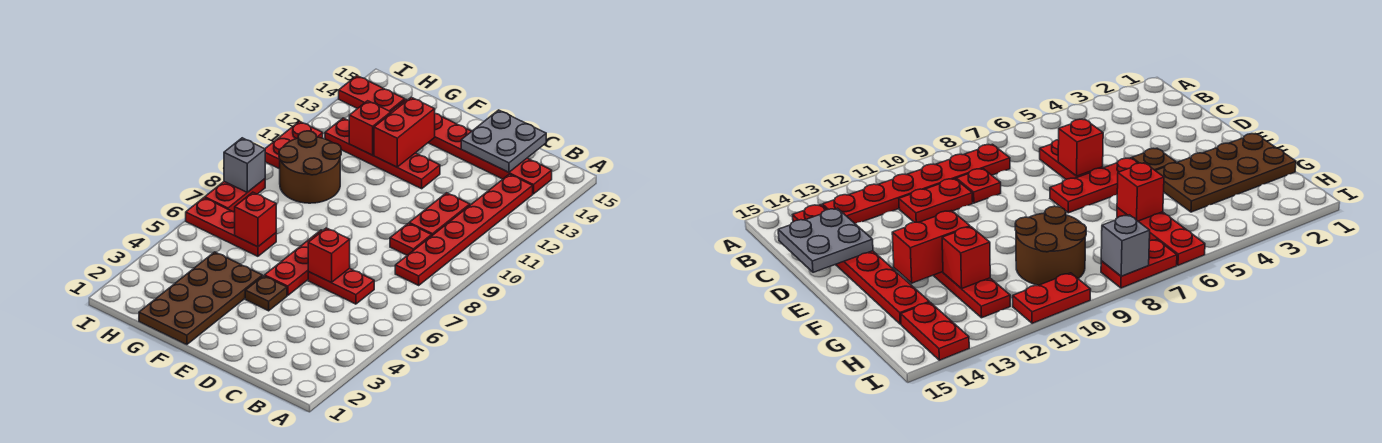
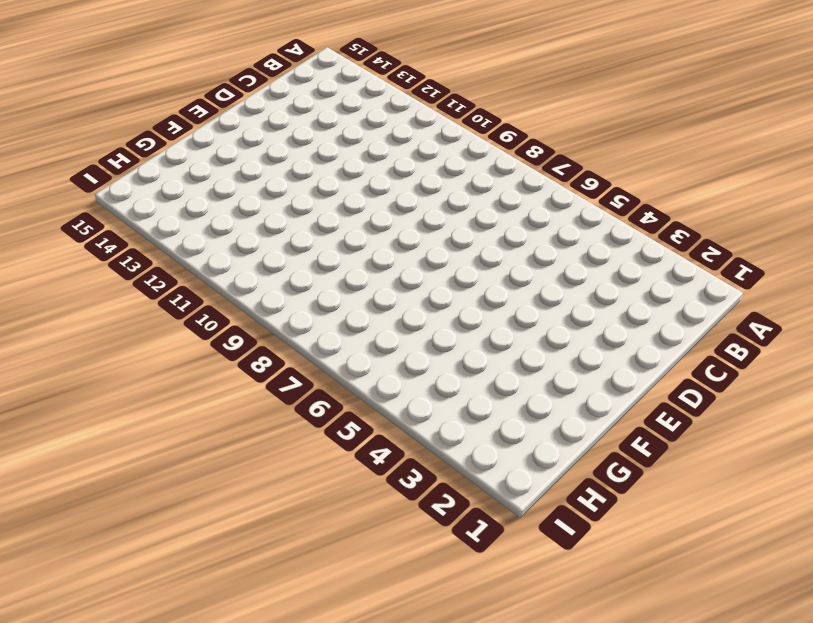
none -> red 1x6 plate [395,174,533,285]
none -> red 1x6 plate [391,100,552,194]
none -> red 1x2 plate [308,268,374,304]

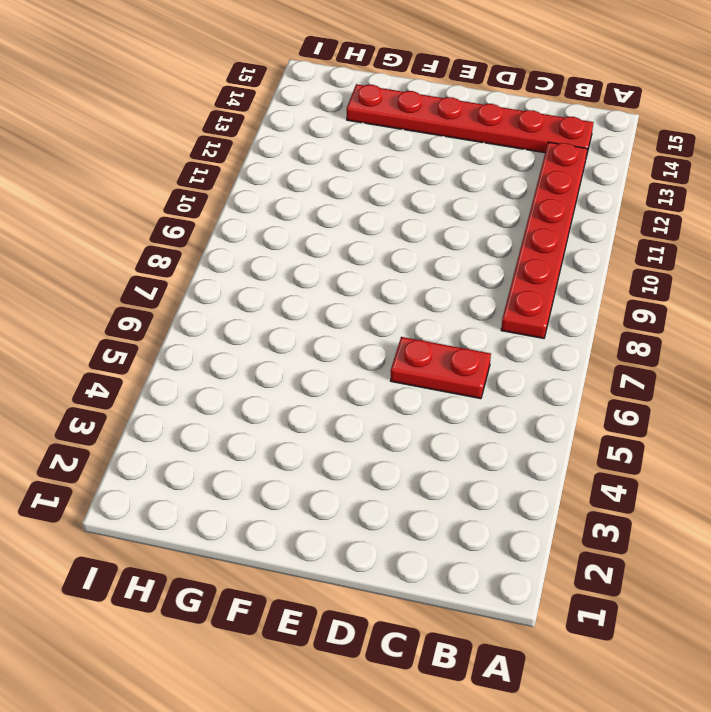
none -> red 1x1 plate [390,223,432,255]
none -> red 1x2 plate [409,193,470,235]
none -> brown 1x1 plate [245,276,287,311]

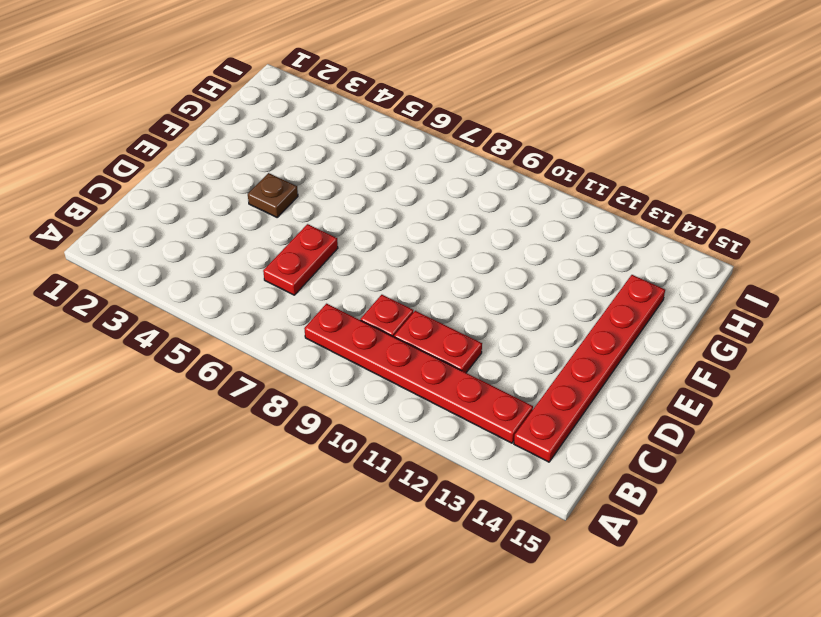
none -> red 1x3 plate [265,230,322,296]
none -> red 1x4 plate [325,118,440,189]
none -> brown 2x4 plate [139,252,262,345]

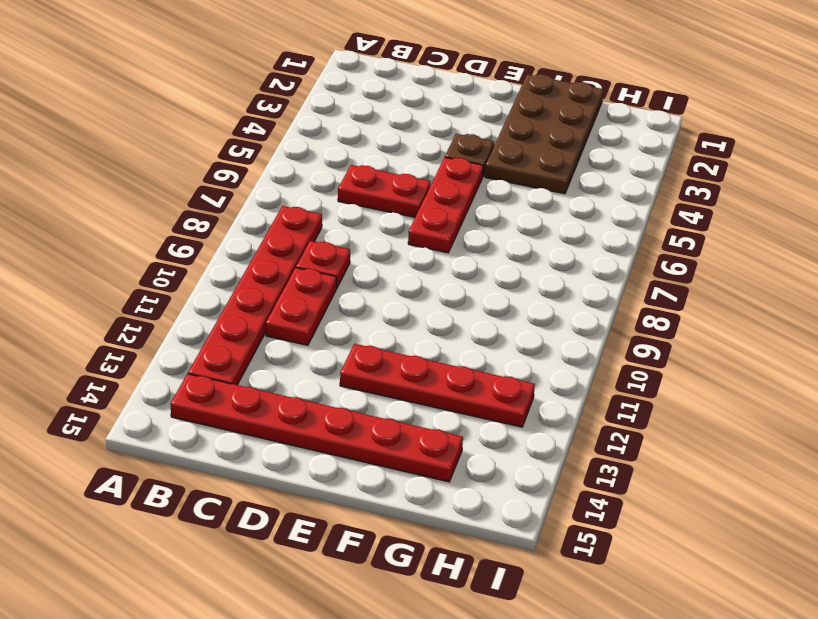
none -> red 1x3 plate [186,198,276,256]
none -> brown 2x2 round brick [279,131,341,203]
none -> red 1x2 plate [339,76,405,112]

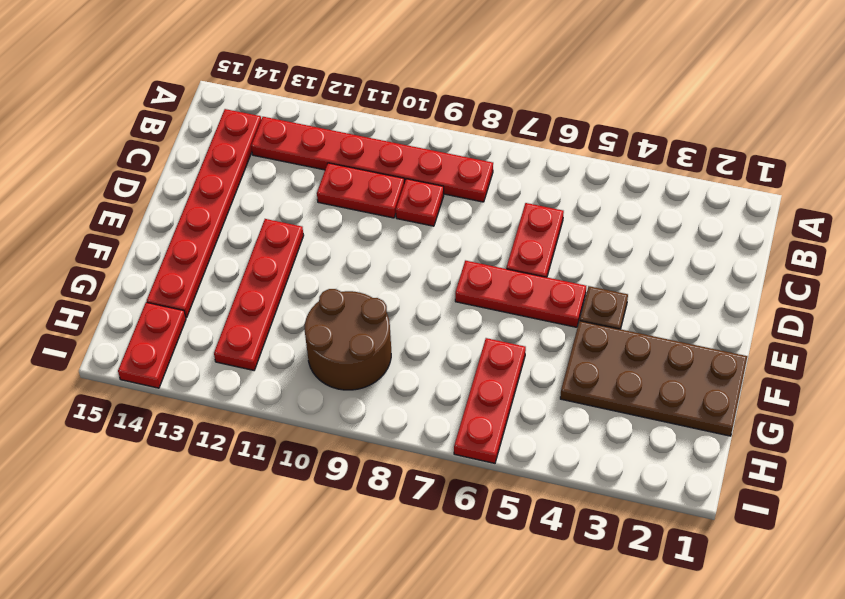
none -> red 1x2 plate [205,179,265,212]
none -> red 1x2 plate [265,121,323,169]
none -> grey 2x2 plate [461,110,546,172]

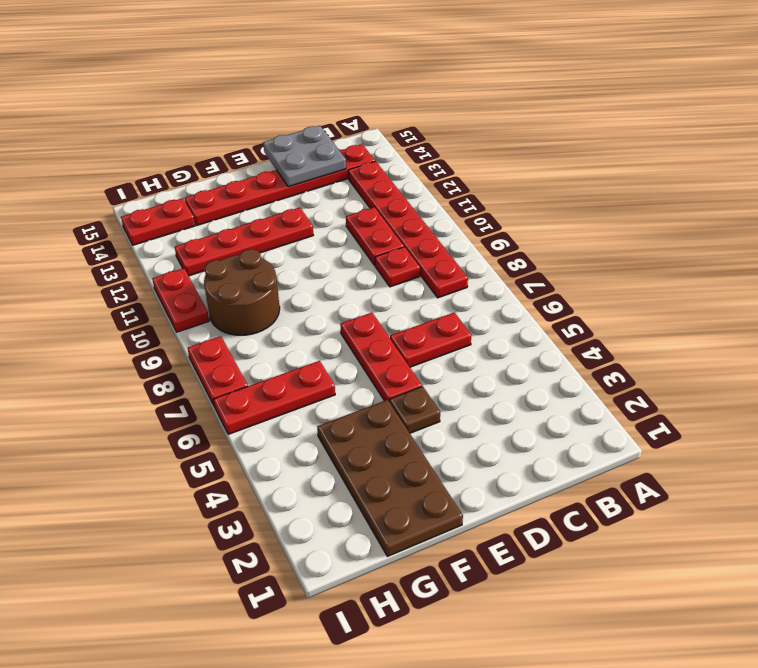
none -> red 1x1 brick [308,228,350,282]
none -> red 1x2 brick [374,97,435,167]
none -> red 1x1 brick [235,192,276,247]

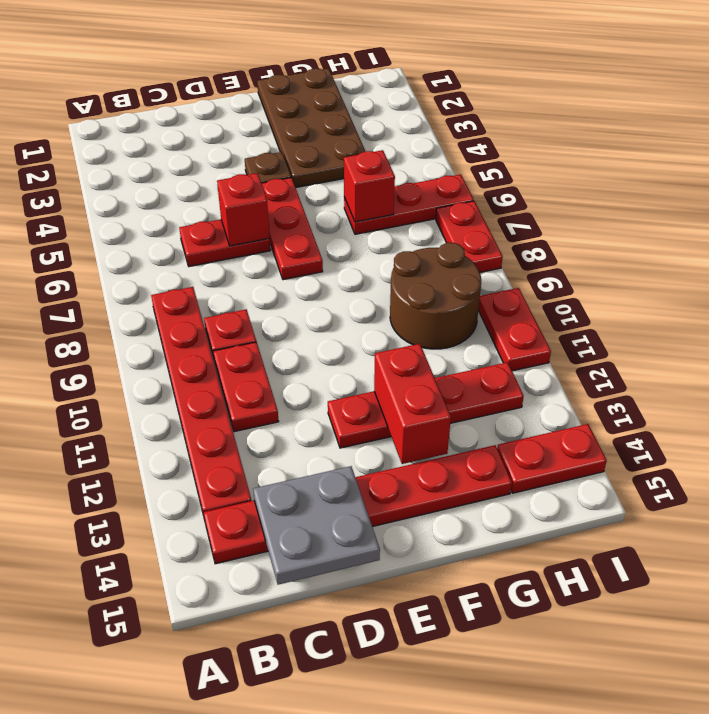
none -> red 1x1 brick [349,101,391,155]
none -> grey 1x1 brick [224,138,265,192]

